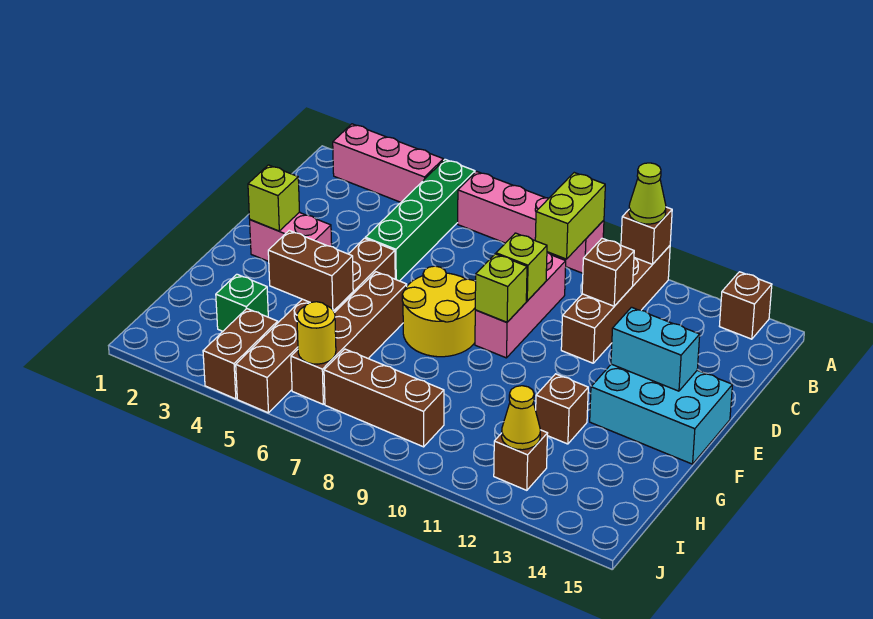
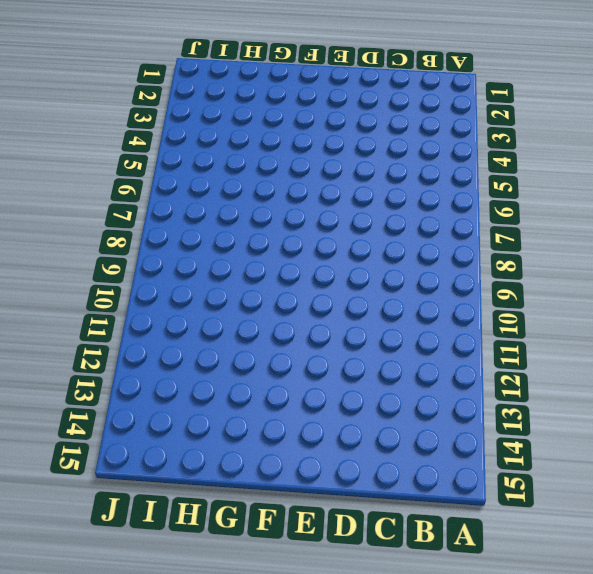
none -> pink 1x3 brick [333,124,443,202]
none -> green 1x4 brick [365,159,475,281]
none -> pink 1x4 brick [458,171,604,273]

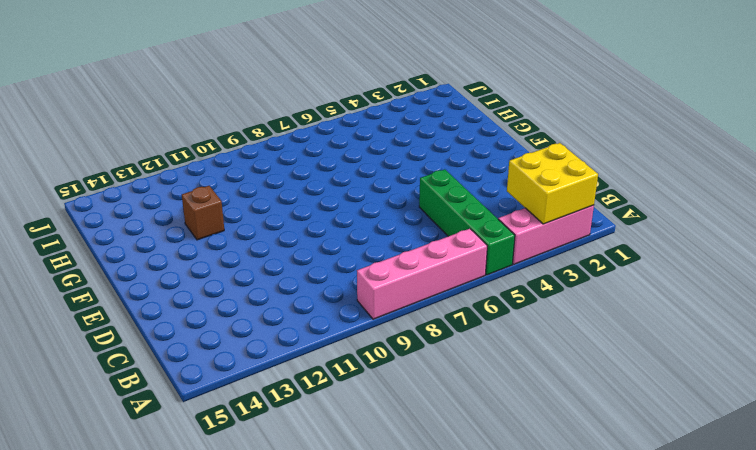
yellow 2x2 brick [507,143,598,224] -> none
none -> brown 1x4 brick [561,246,670,363]
none -> brown 1x1 brick [720,272,772,339]
none -> pink 1x3 brick [475,252,566,358]

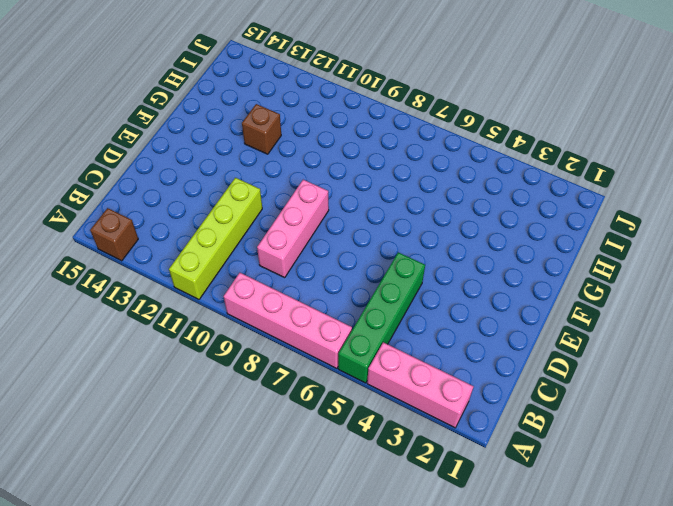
lime 1x4 brick [169,178,262,299] -> brown 1x4 brick [561,246,670,363]
none -> pink 1x2 brick [250,212,332,261]
none -> brown 1x6 brick [236,238,395,413]
none -> yellow 2x2 round brick [402,266,476,357]

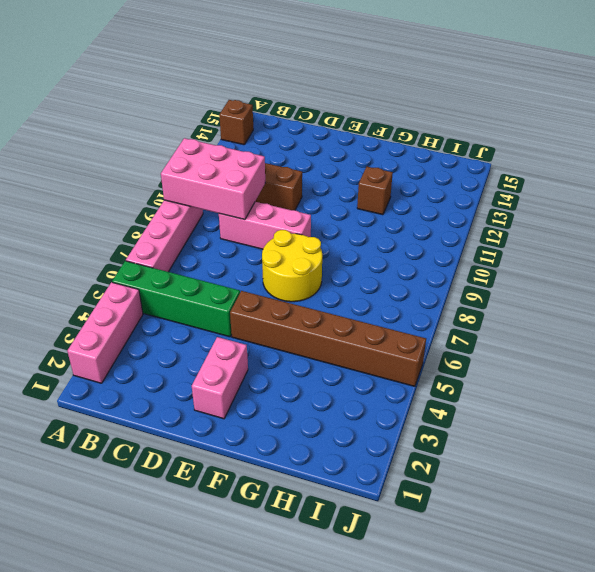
pink 2x3 brick [161,138,265,220] -> lime 1x2 brick [535,173,605,259]
none -> cyan 2x3 brick [590,364,732,464]
none -> brown 1x4 brick [291,272,407,404]
none -> green 1x1 brick [216,274,268,331]

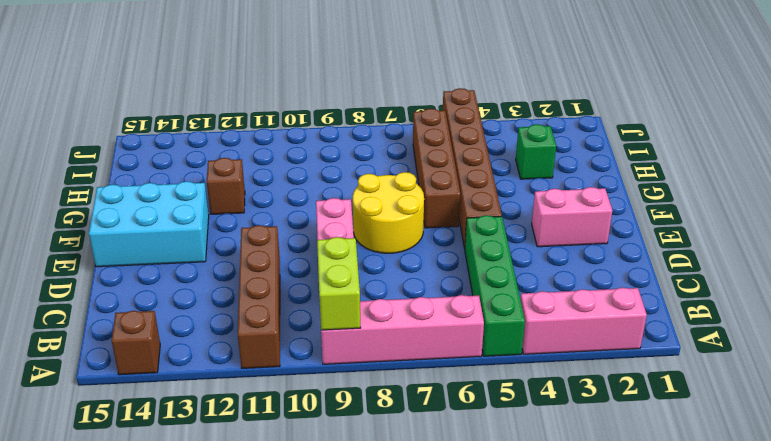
none -> brown 1x2 brick [203,309,278,399]
none -> brown 1x3 brick [324,349,444,447]
none -> brown 1x1 brick [494,430,548,490]

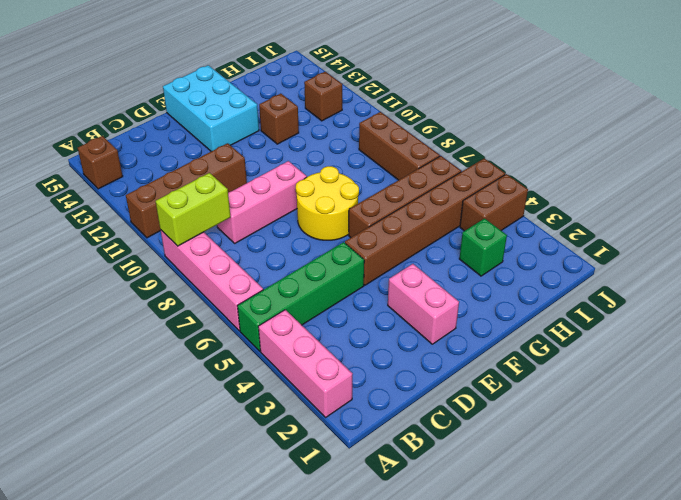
none -> brown 1x1 brick [621,207,672,264]
none -> brown 1x1 brick [582,238,634,306]
none -> lime 1x1 brick [496,233,547,301]

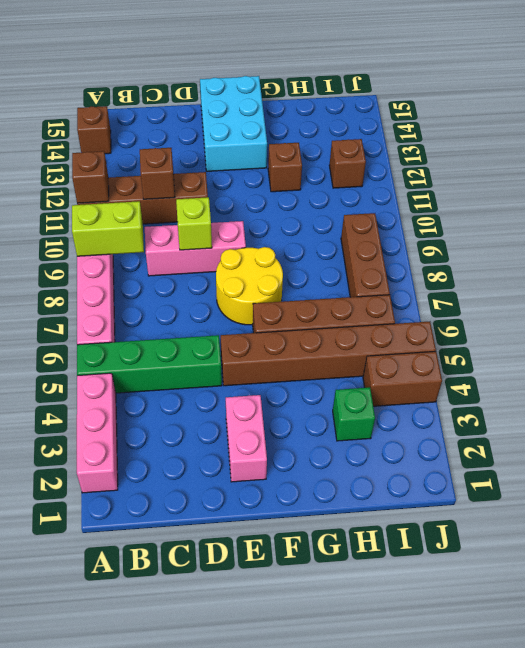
none -> lime 1x1 brick [248,165,299,231]
none -> lime 1x1 brick [475,254,527,322]
none -> cyan 1x2 brick [611,307,700,391]

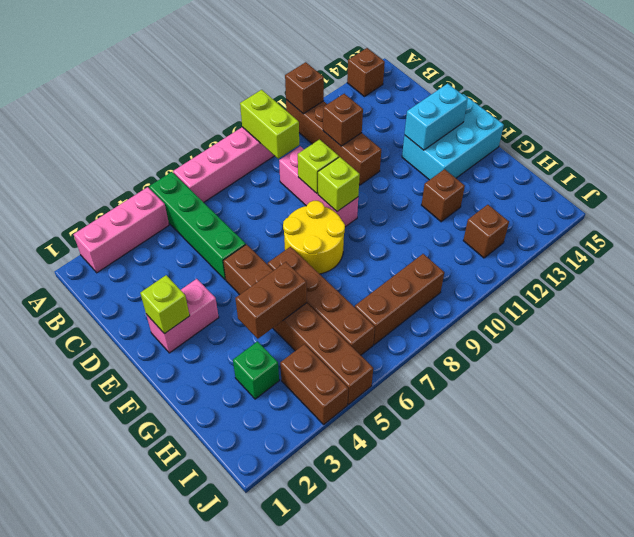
none -> yellow 1x1 round brick [297,302,336,364]
none -> yellow 1x1 cone [502,386,540,450]
none -> lime 1x1 cone [629,163,666,224]

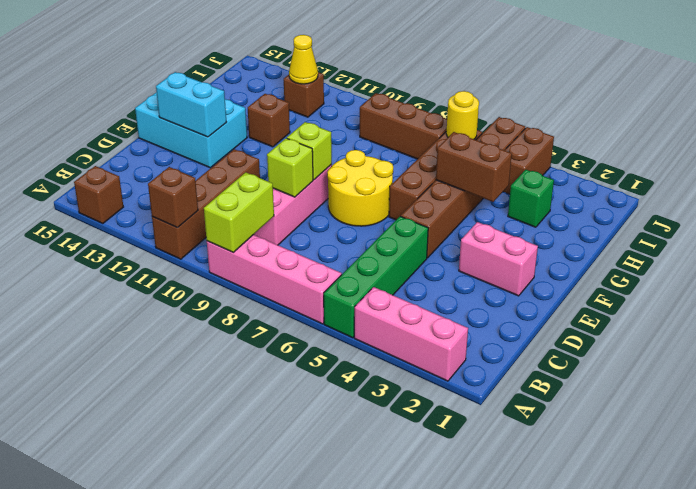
none -> brown 1x1 brick [582,238,634,306]
none -> lime 1x1 brick [248,165,299,231]
none -> lime 1x1 cone [629,163,666,224]

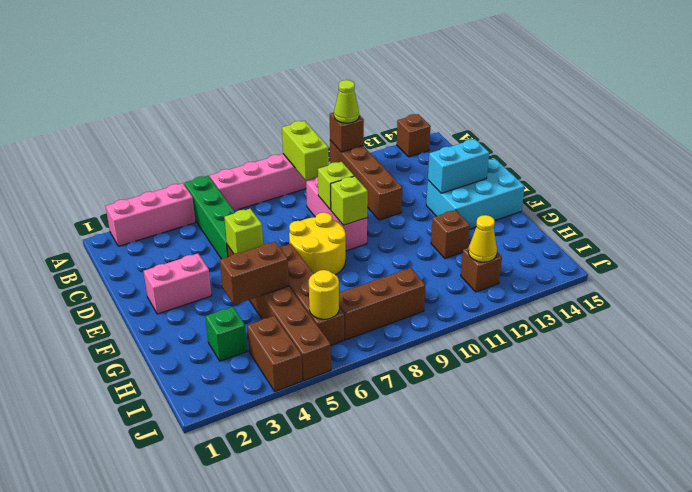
lime 1x1 brick [224,209,263,254] -> lime 1x1 brick moved to [248,165,299,231]
none -> brown 1x1 brick [582,238,634,306]

